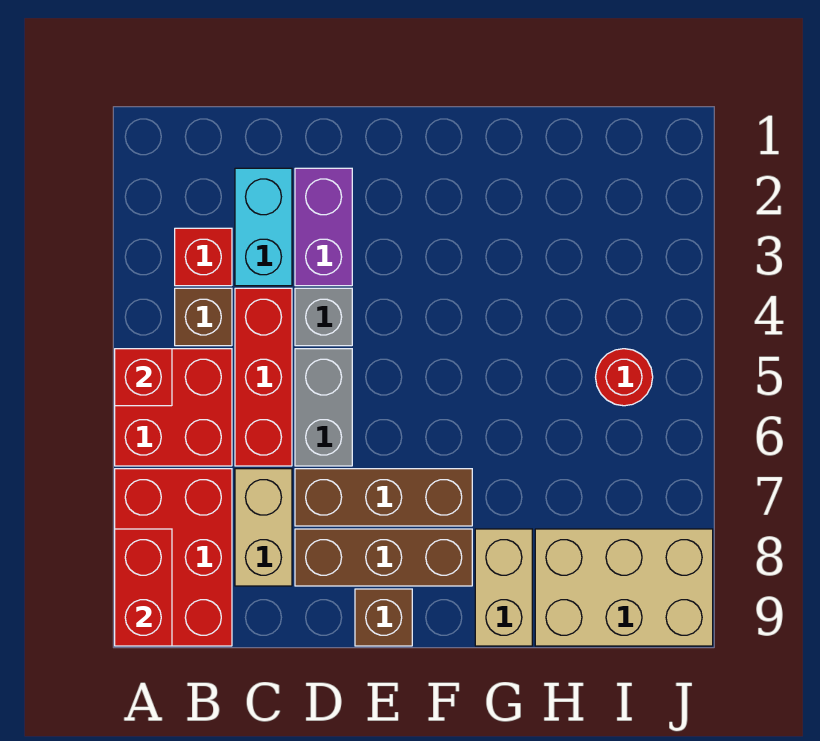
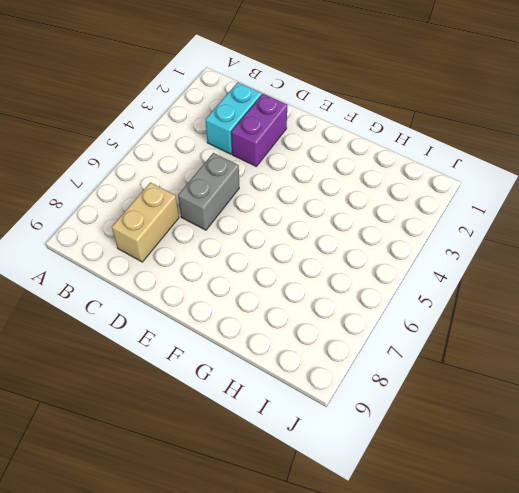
none -> red 2x2 brick [115,349,232,466]
none -> red 2x3 brick [115,469,232,646]
none -> red 1x1 brick [175,228,232,286]

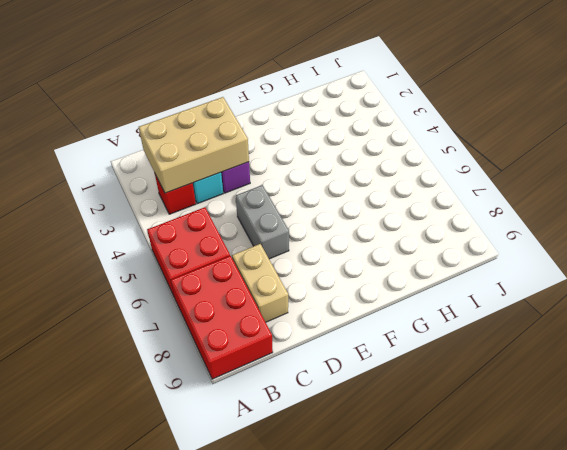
tan 2x3 brick [139,97,249,193] -> tan 2x3 brick moved to [535,529,713,646]
none -> brown 1x1 brick [175,288,232,346]
none -> red 1x3 brick [235,288,292,466]
none -> grey 1x1 brick [295,288,352,346]

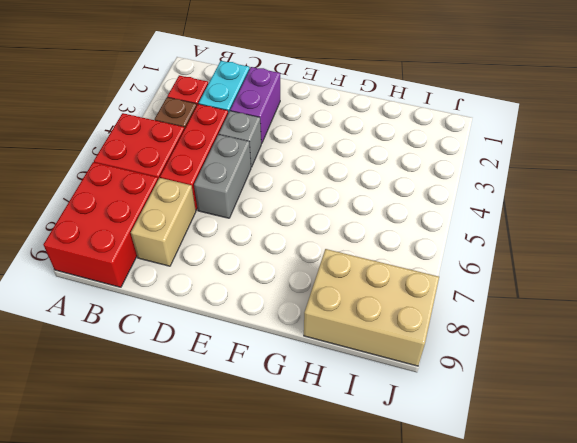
none -> brown 1x3 brick [295,469,472,526]
none -> brown 1x3 brick [295,529,472,586]
none -> brown 1x1 brick [355,589,412,646]

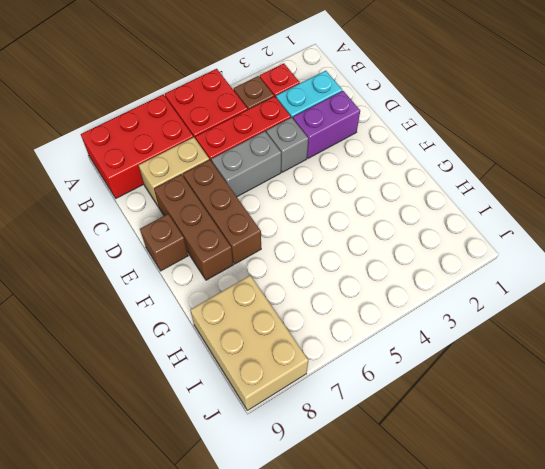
none -> tan 1x2 brick [475,529,532,646]
none -> red 1x1 round brick [596,349,653,406]
none -> red 1x1 brick [115,349,172,406]

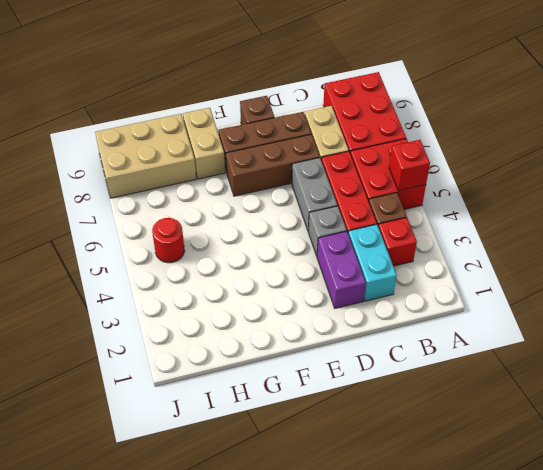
none -> red 1x2 brick [115,529,172,646]

